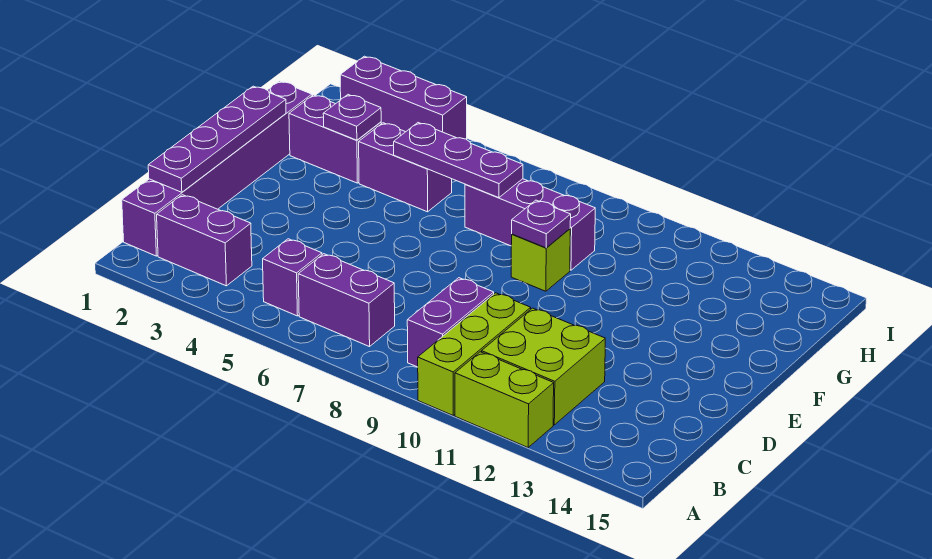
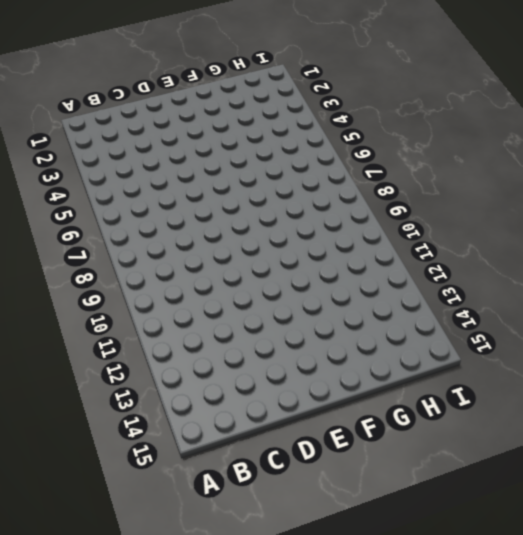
none -> lime 1x3 brick [418,293,531,415]
none -> lime 1x2 brick [455,352,554,447]
none -> purple 1x6 brick [122,81,312,256]

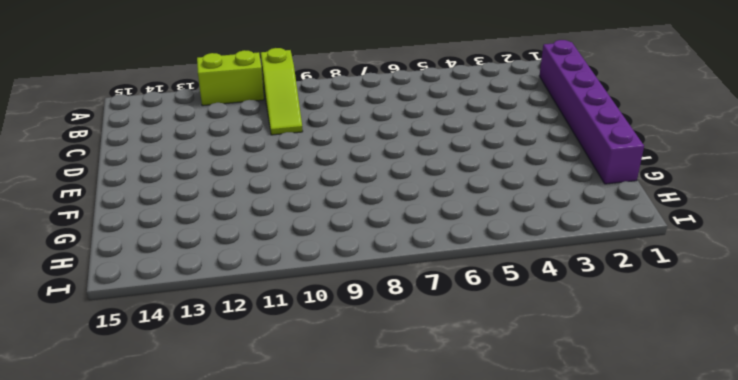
lime 1x3 slope [261,48,303,135] -> lime 1x3 brick [418,293,531,415]
none -> purple 1x2 brick [157,195,252,286]
none -> purple 1x1 brick [263,239,322,316]
none -> purple 1x2 brick [298,254,395,347]

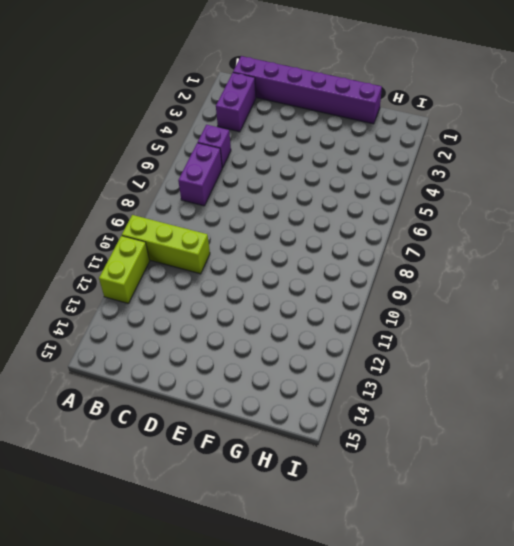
none -> purple 1x2 brick [407,278,494,367]
none -> lime 2x2 brick [482,308,605,425]
none -> lime 1x1 brick [511,229,570,291]

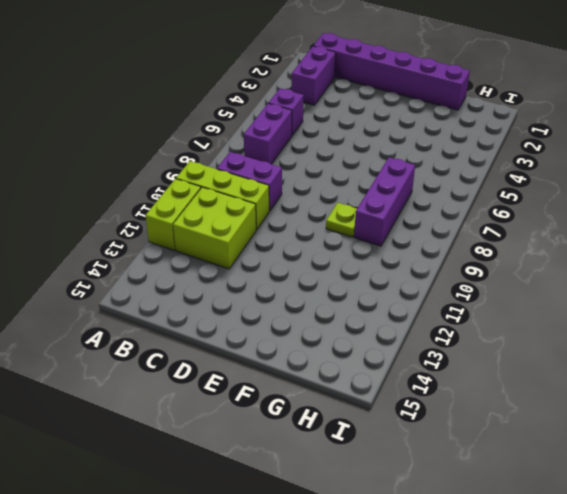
lime 1x1 plate [326,203,357,237] -> lime 1x1 brick [511,229,570,291]
none -> purple 1x2 brick [289,95,381,183]
none -> purple 1x2 brick [359,123,452,212]
none -> purple 1x3 brick [340,56,467,139]

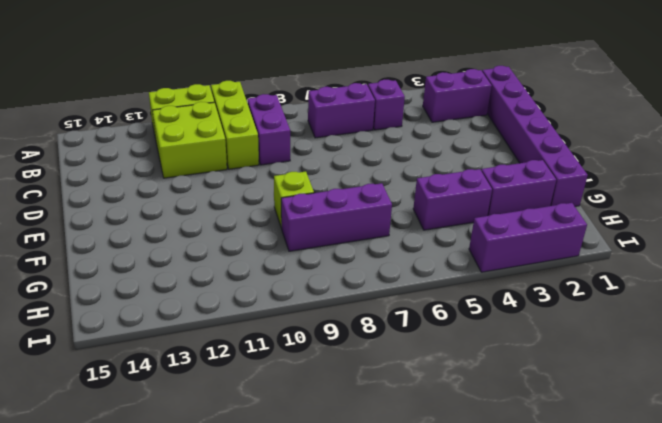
none -> purple 1x4 plate [148,86,286,192]
none -> purple 1x1 plate [512,200,571,248]
none -> purple 1x1 plate [323,95,381,140]

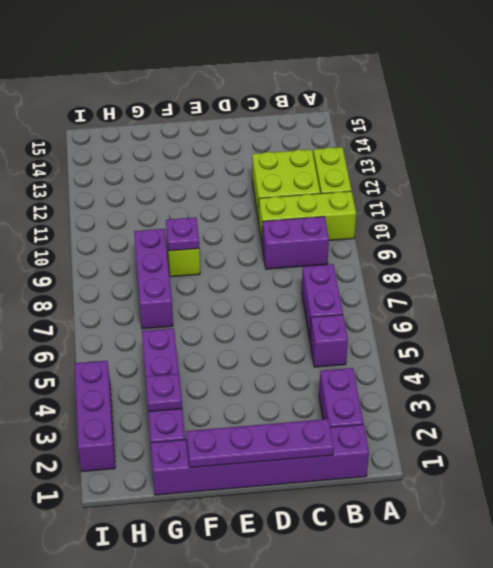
none -> purple 1x3 plate [394,123,523,198]

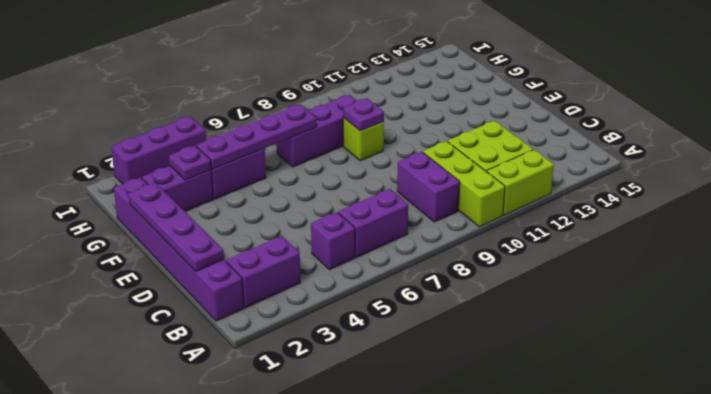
purple 1x4 plate [196,104,316,169] -> purple 1x3 plate [394,123,523,198]

